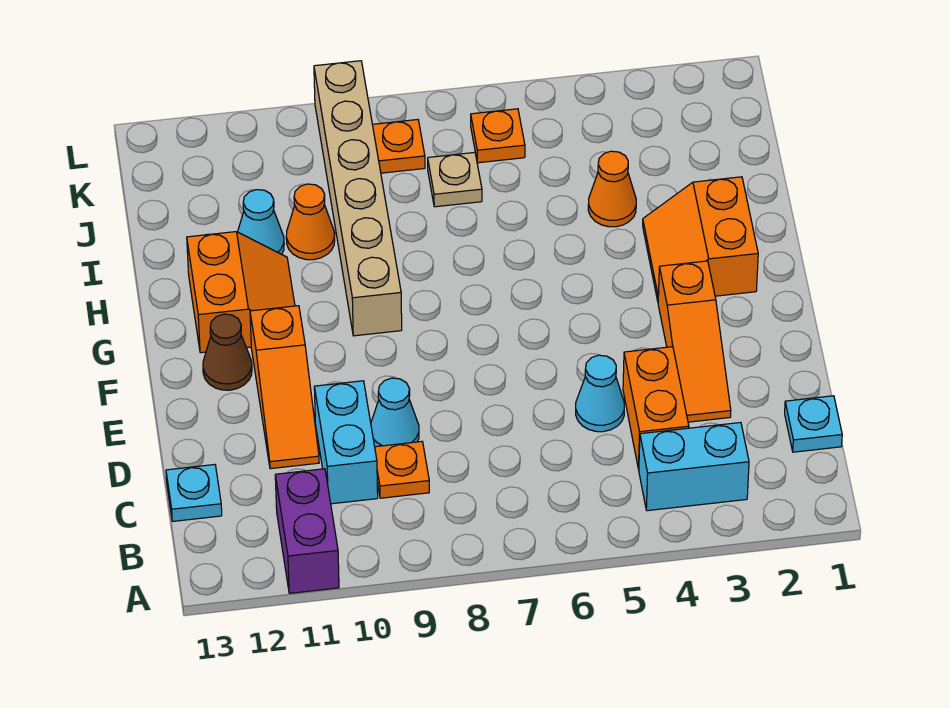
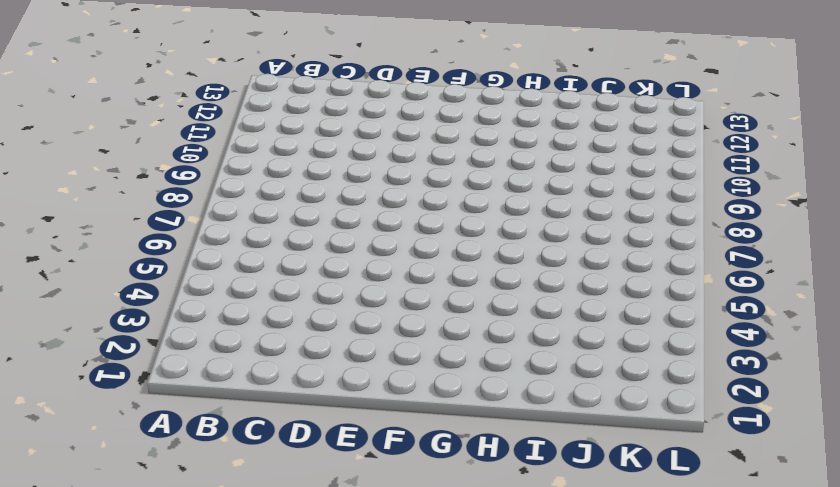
none -> purple 1x2 brick [275,469,339,593]
none -> cyan 1x2 brick [639,423,749,511]
none -> cyan 1x1 plate [785,396,842,452]

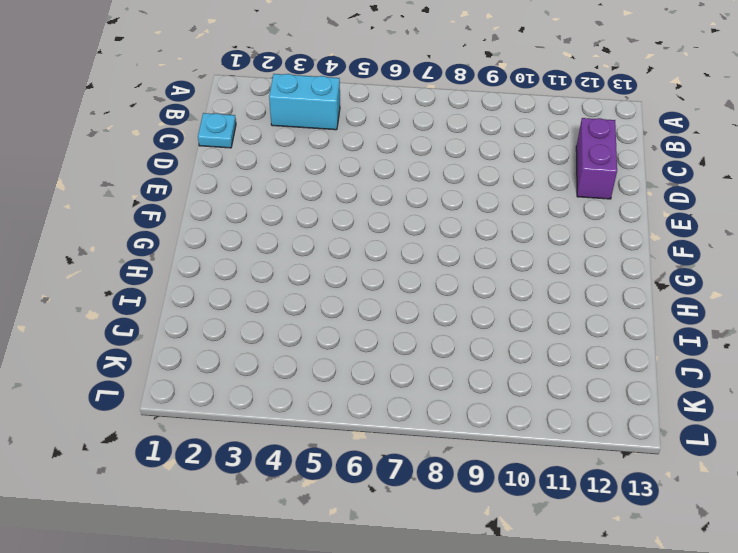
purple 1x2 brick [576,118,617,199] -> purple 1x2 brick moved to [275,469,339,593]
none -> orange 1x2 brick [623,347,689,469]
none -> orange 1x1 plate [375,442,429,498]
none -> cyan 1x2 brick [314,381,378,504]

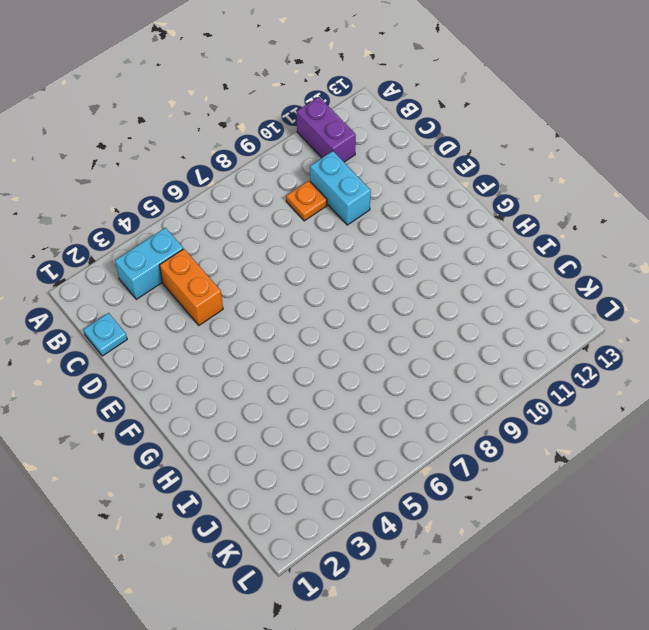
none -> cyan 1x1 plate [166,465,222,521]
none -> orange 1x3 slope [658,261,731,422]
none -> cyan 1x1 cone [576,355,624,432]

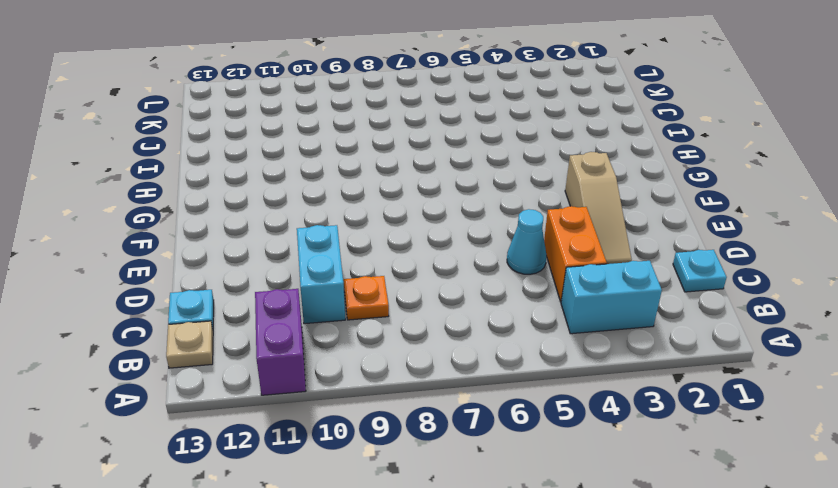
tan 1x1 plate [166,321,213,368] -> tan 1x1 plate moved to [428,152,482,207]
tan 1x3 slope [565,152,632,264] -> orange 1x3 slope [658,261,731,422]
none -> cyan 1x1 cone [371,378,419,447]
none -> orange 1x3 slope [250,306,319,469]
none -> brown 1x1 cone [203,314,252,390]

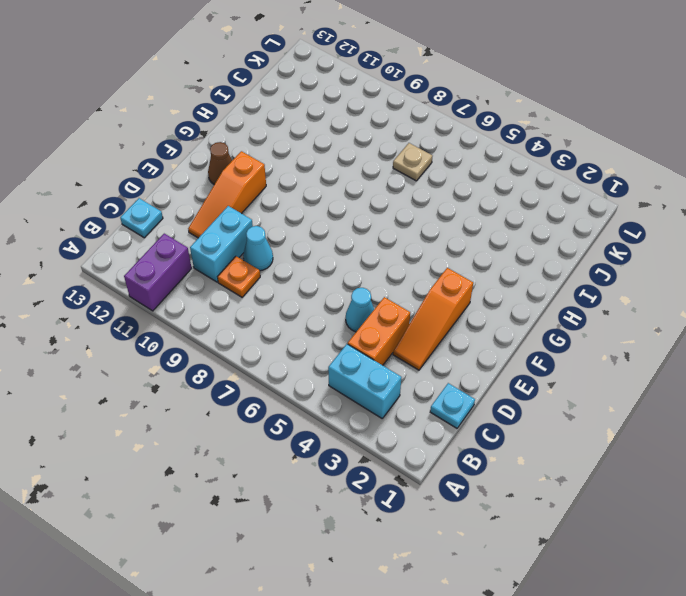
none -> orange 2x2 slope [643,177,758,301]
none -> tan 1x6 brick [314,61,402,336]
none -> orange 2x2 slope [187,232,295,353]

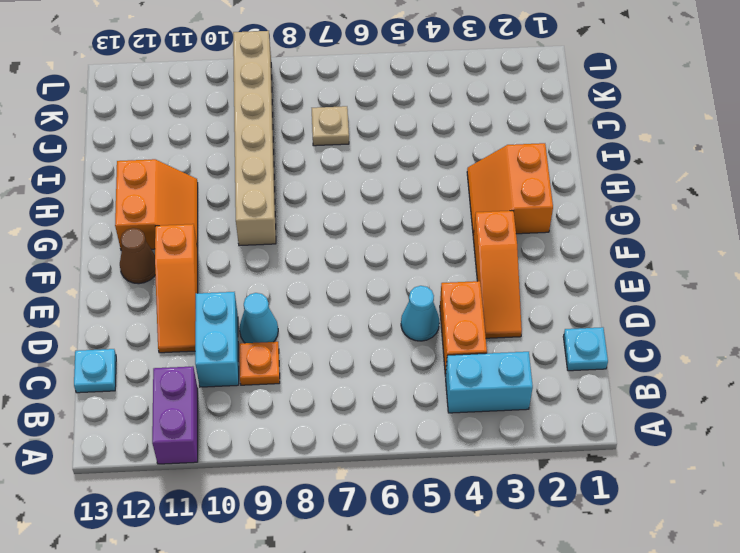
none -> orange 1x1 cone [588,151,636,227]
none -> orange 1x1 cone [286,184,335,260]
none -> cyan 1x1 cone [238,190,284,254]

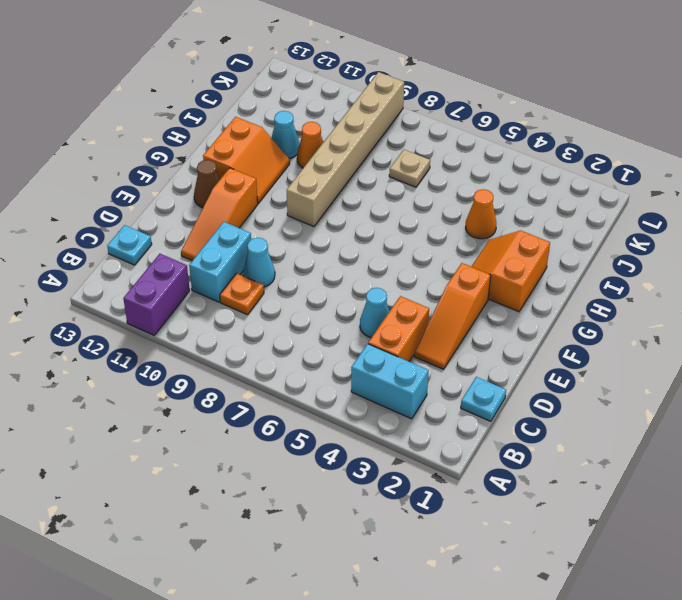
none -> orange 1x1 plate [471,109,525,163]
none -> orange 1x1 plate [373,120,425,173]

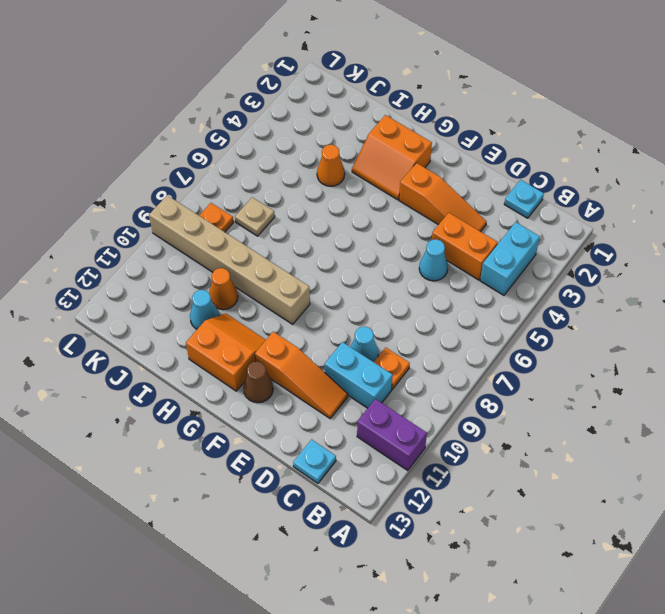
none -> orange 1x1 plate [471,109,525,163]

